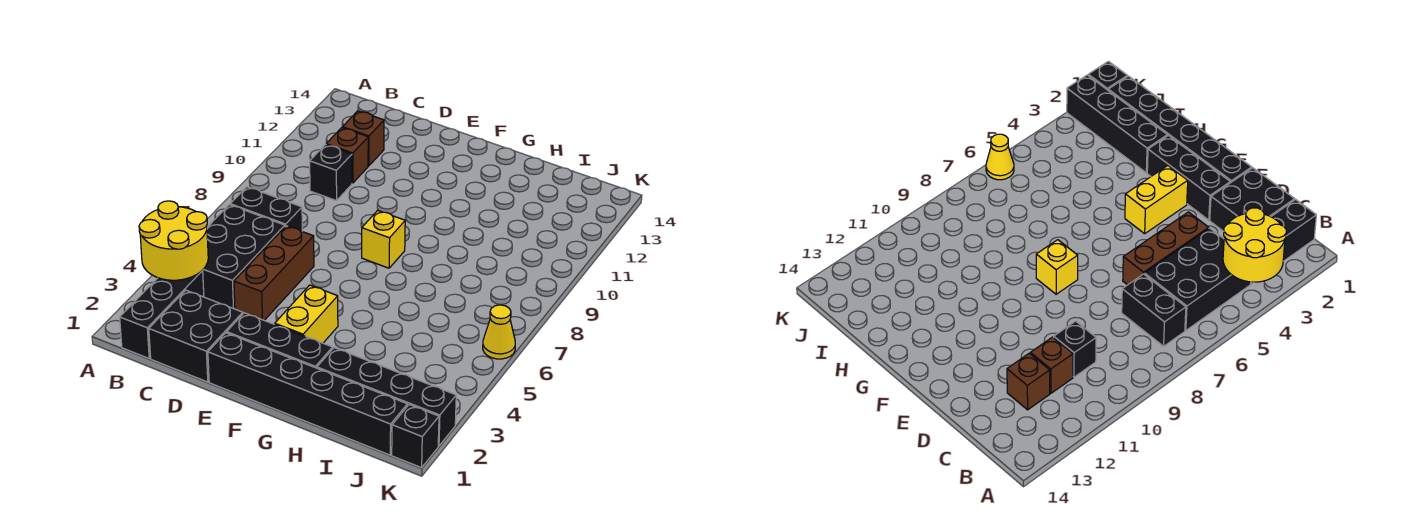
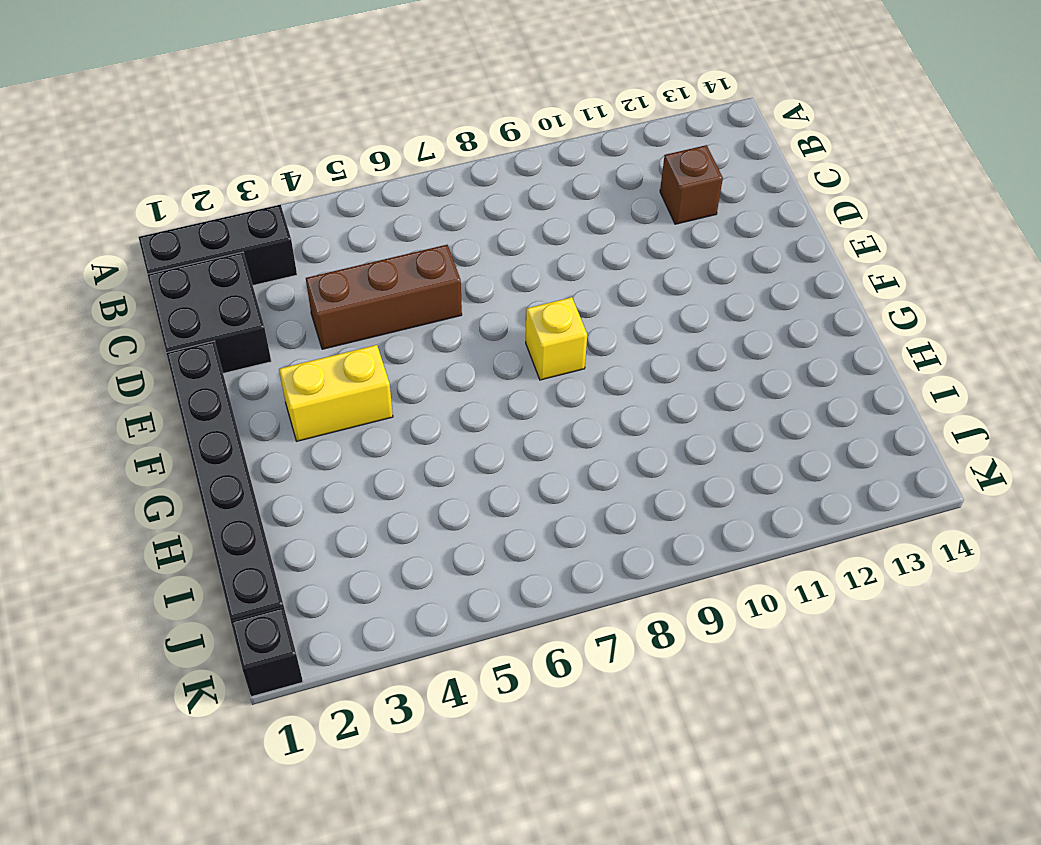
none -> black 2x3 brick [202,205,285,309]
none -> black 1x2 brick [230,187,302,231]
none -> black 1x1 brick [310,145,352,201]

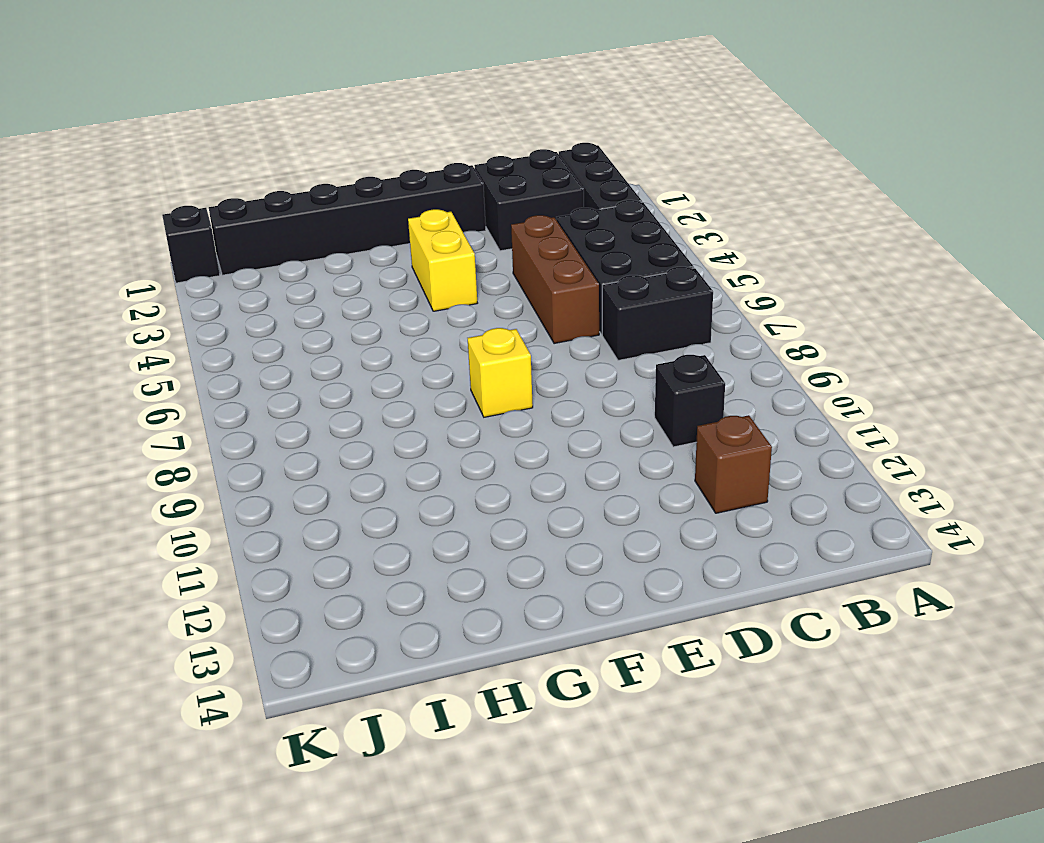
none -> brown 1x1 brick [326,128,368,183]
none -> black 1x3 brick [227,313,333,368]
none -> black 1x4 brick [317,348,456,446]

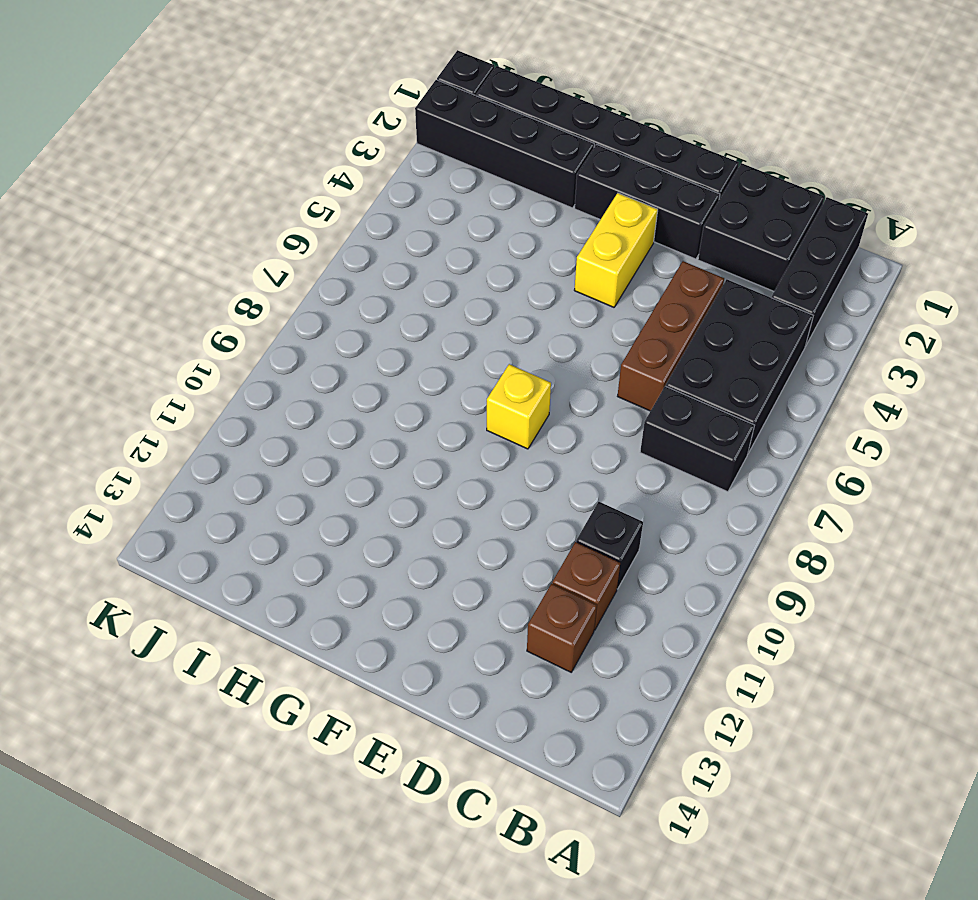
none -> yellow 1x1 cone [483,305,515,359]
none -> yellow 2x2 round brick [139,201,208,280]

